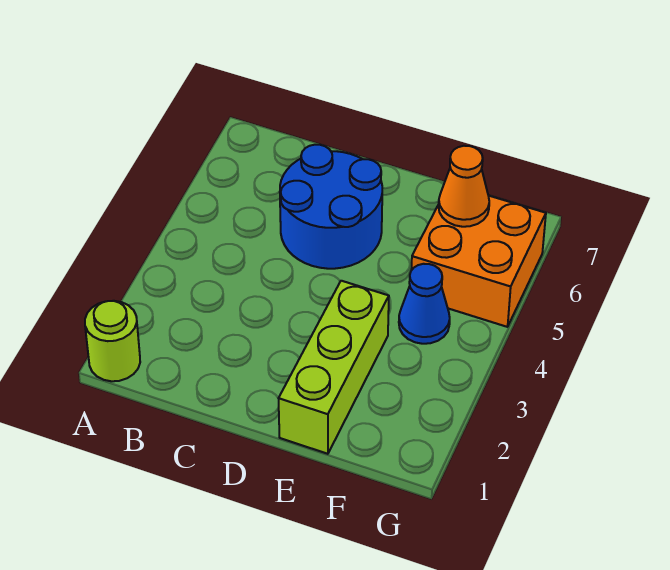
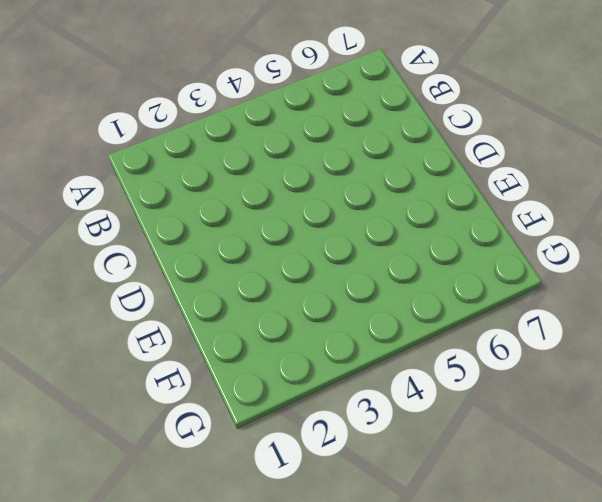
none -> lime 1x1 round brick [85,301,140,381]
none -> blue 2x2 round brick [280,145,382,269]

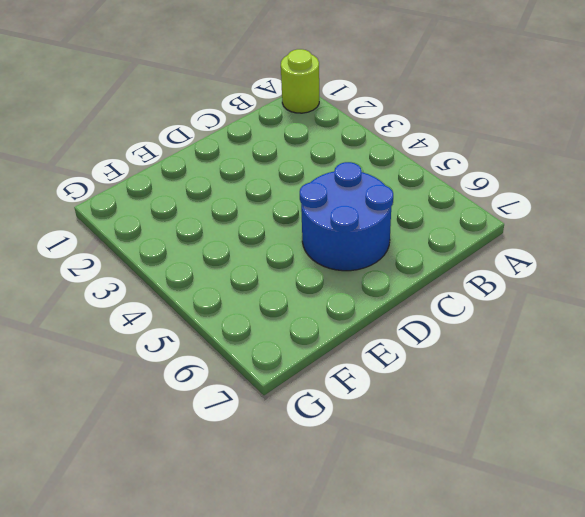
none -> lime 1x3 brick [279,281,389,454]
none -> blue 1x1 cone [399,264,450,344]

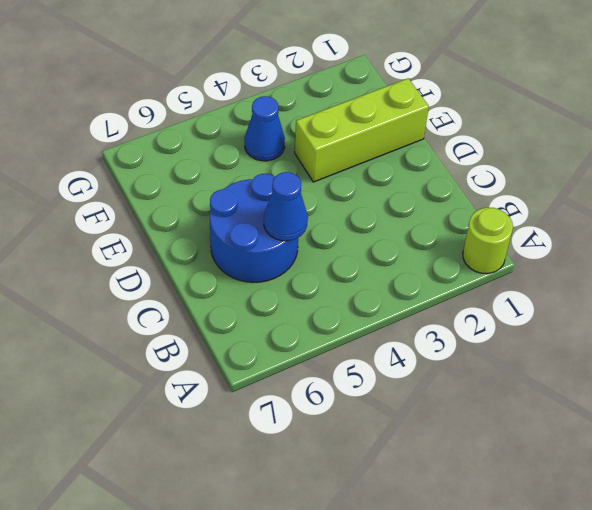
blue 1x1 cone [264,172,308,241] -> none
none -> orange 2x2 brick [411,195,546,327]
none -> orange 1x1 cone [439,146,489,227]

